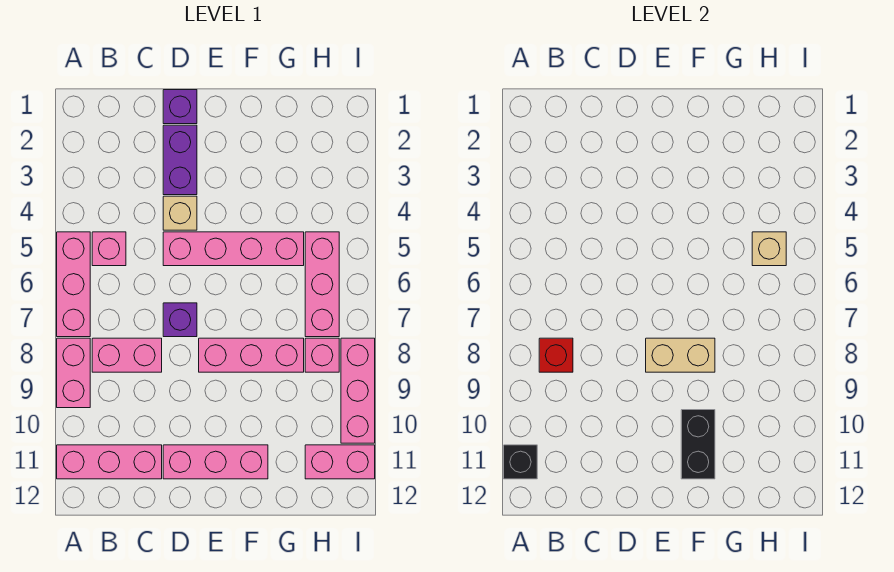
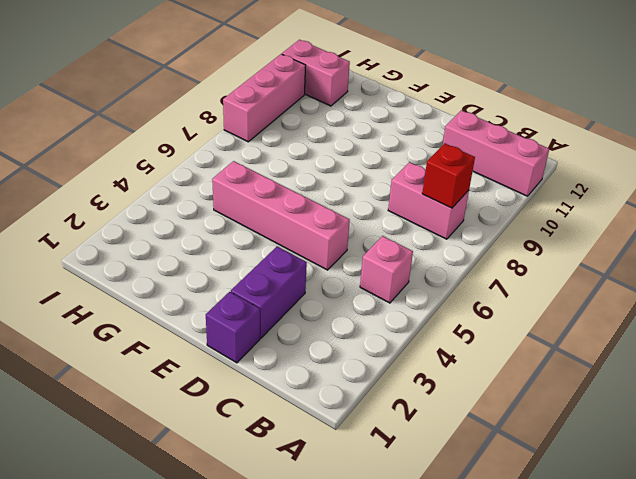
none -> pink 1x3 brick [57,232,90,337]
none -> pink 1x2 brick [57,338,90,408]
none -> tan 1x1 brick [163,196,197,230]

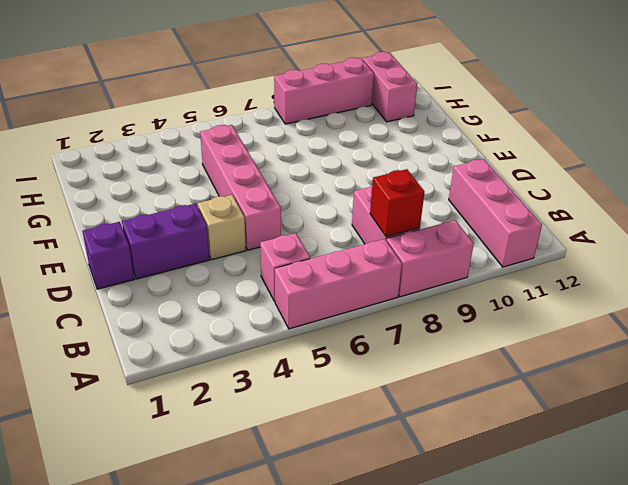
none -> purple 1x1 brick [163,303,197,337]
none -> pink 1x3 brick [163,445,268,479]
none -> pink 1x3 brick [199,338,304,372]

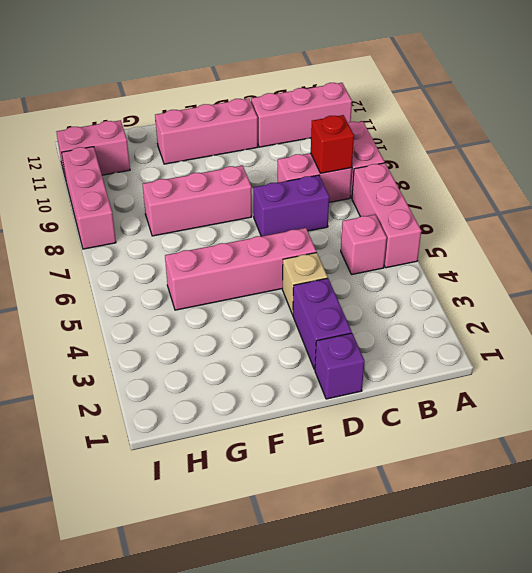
purple 1x2 brick [253,175,329,236] -> purple 1x1 brick [163,303,197,337]
none -> pink 1x3 brick [305,232,339,337]
none -> pink 1x1 brick [305,338,339,372]
none -> black 1x1 brick [504,445,537,479]

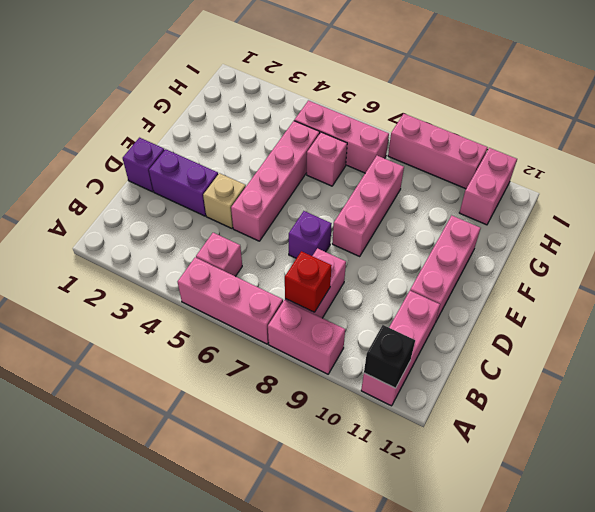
pink 1x1 brick [307,132,347,186] -> pink 1x1 brick moved to [305,338,339,372]
none -> tan 1x2 brick [646,338,715,372]
none -> black 1x2 brick [681,410,715,479]
none -> tan 1x1 brick [752,232,786,266]

